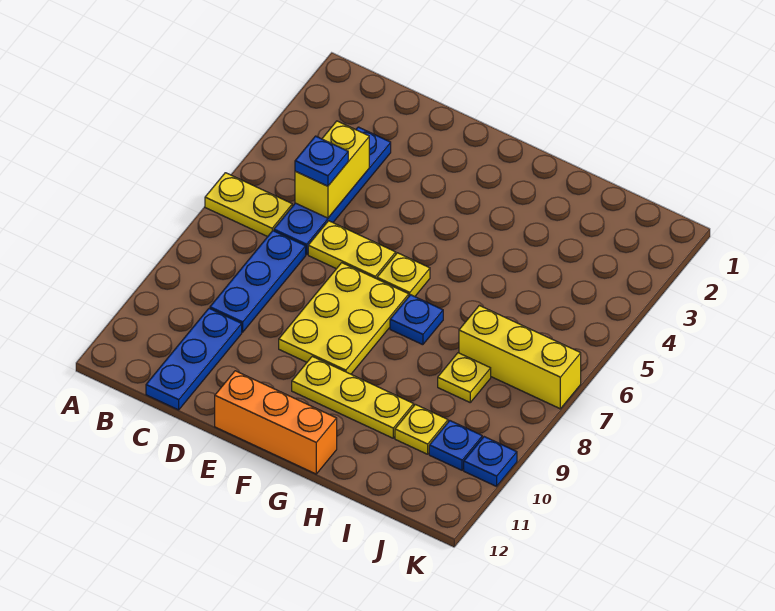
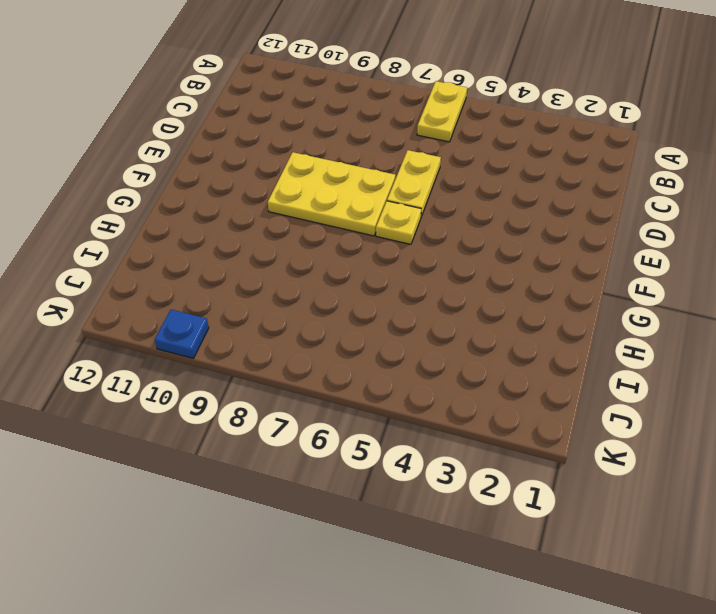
none -> blue 1x4 plate [274,127,391,255]
none -> blue 1x3 plate [210,231,306,332]
none -> blue 1x3 plate [146,308,242,410]

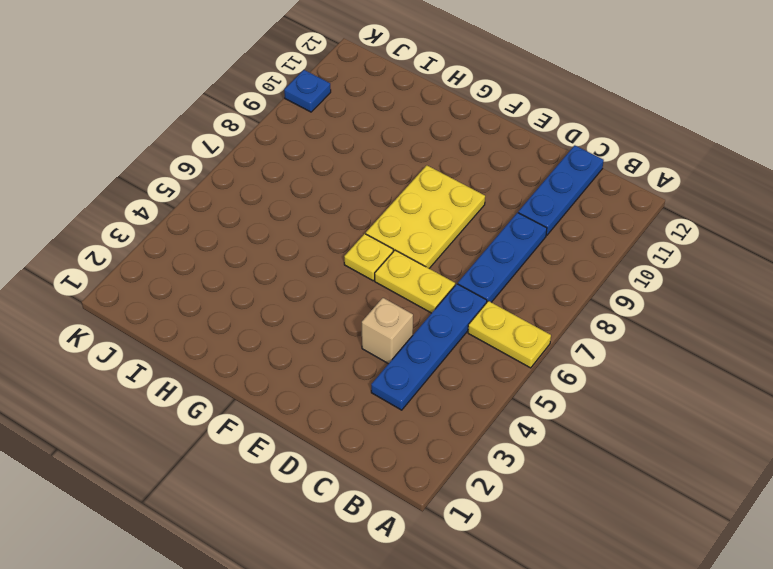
tan 1x1 brick [362,298,413,364] -> none
none -> orange 1x3 brick [215,371,337,474]
none -> yellow 1x3 plate [292,356,414,438]
none -> blue 1x1 plate [390,295,443,345]

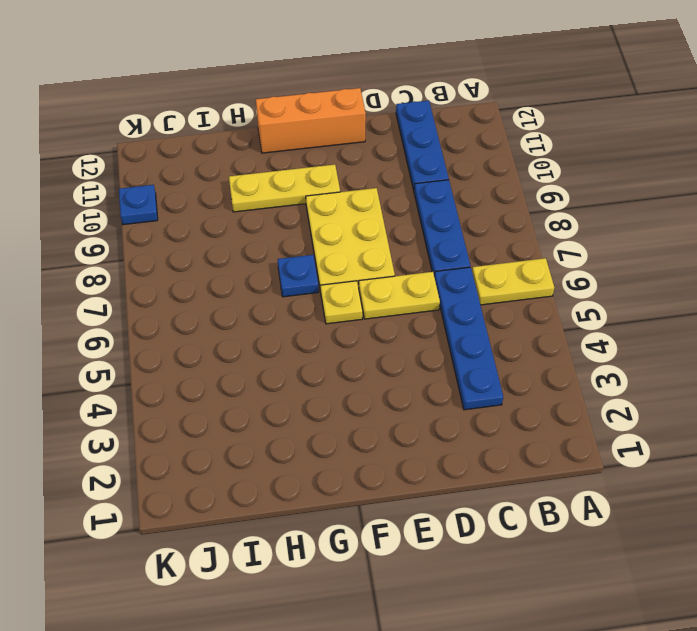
none -> yellow 1x3 brick [459,305,581,409]
none -> yellow 1x1 plate [438,353,491,402]
none -> yellow 1x1 plate [395,404,448,454]

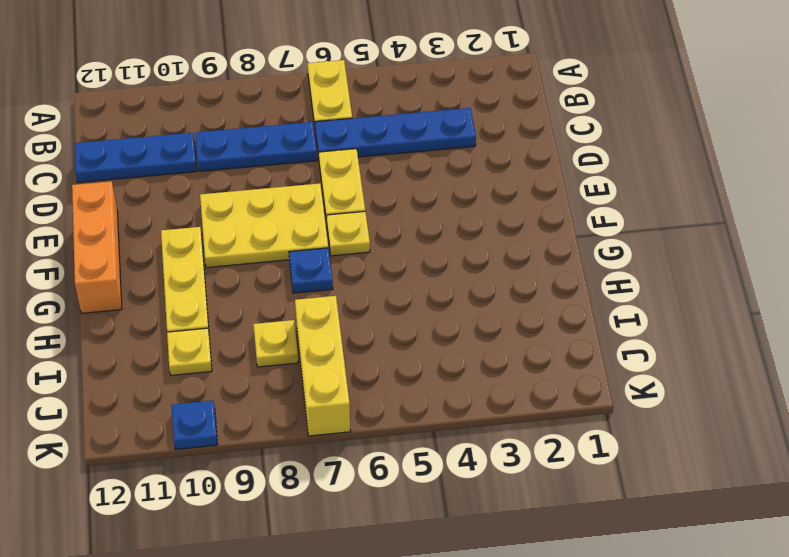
none -> blue 1x1 plate [429,421,482,470]
none -> yellow 1x2 brick [295,121,369,218]
none -> blue 1x1 plate [295,136,348,186]

